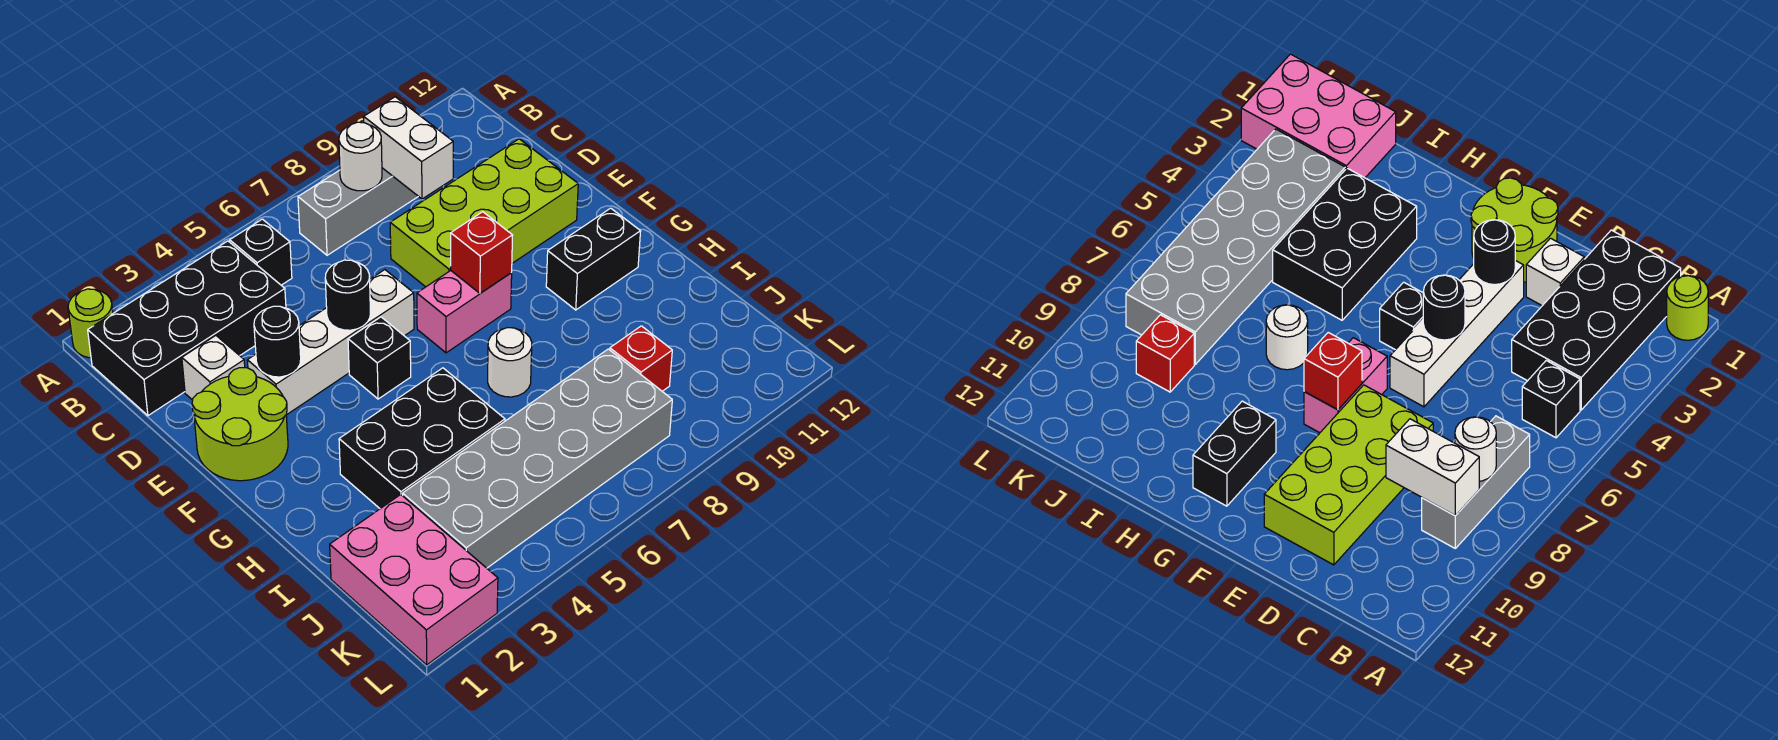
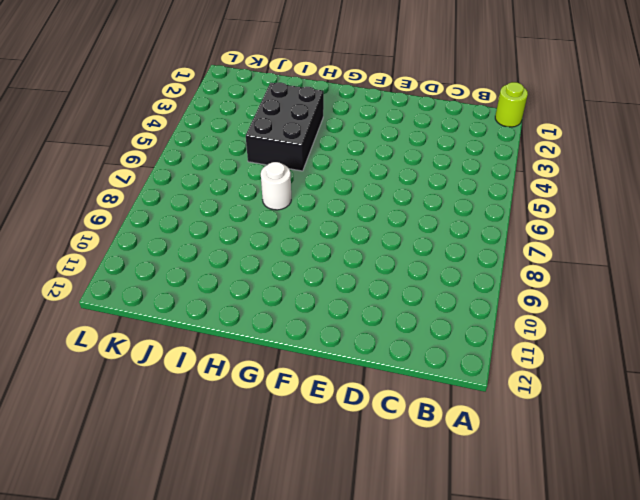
none -> black 2x4 brick [88,241,286,416]
none -> black 1x1 brick [230,219,292,285]
none -> grey 1x3 brick [298,168,418,255]

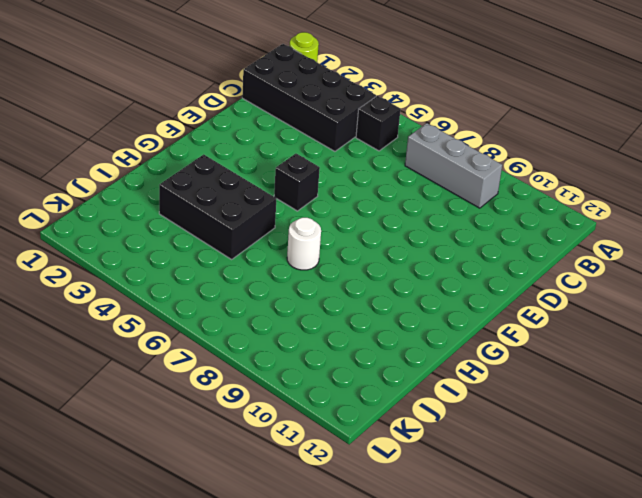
none -> white 1x1 brick [182,336,245,400]
none -> lime 2x4 brick [390,139,578,287]
none -> lime 2x2 round brick [192,368,288,481]

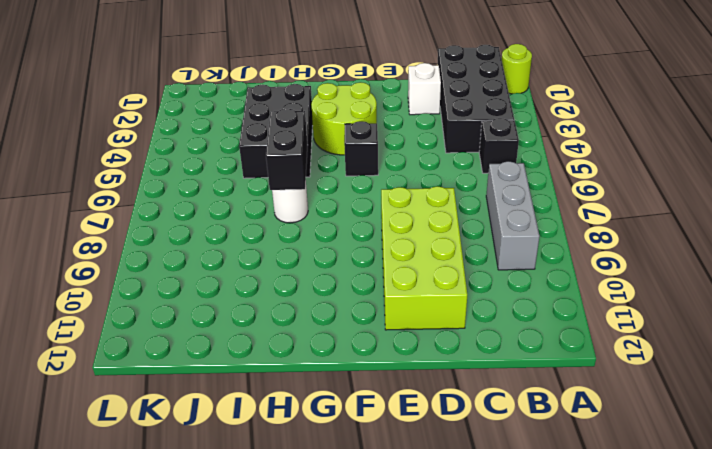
lime 2x2 round brick [311,82,377,155] -> lime 2x2 round brick moved to [192,368,288,481]
black 1x2 brick [266,109,308,190] -> black 1x2 brick moved to [546,208,641,310]
none -> white 1x4 brick [247,270,414,415]
none -> pink 1x2 brick [417,271,512,353]
none -> pink 2x3 brick [330,495,498,665]

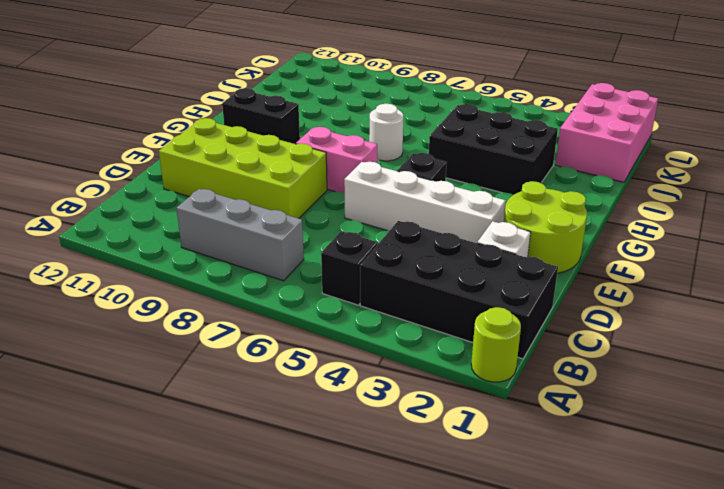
none -> grey 2x6 brick [403,349,672,568]
none -> red 1x1 brick [610,326,672,391]
none -> white 1x1 round brick [339,122,382,191]

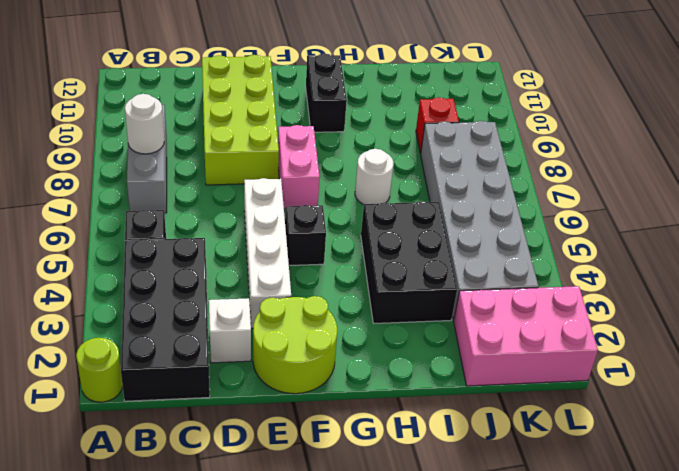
none -> white 1x2 brick [364,97,453,199]
none -> black 1x1 round brick [254,306,301,377]
none -> black 1x1 round brick [325,260,370,330]

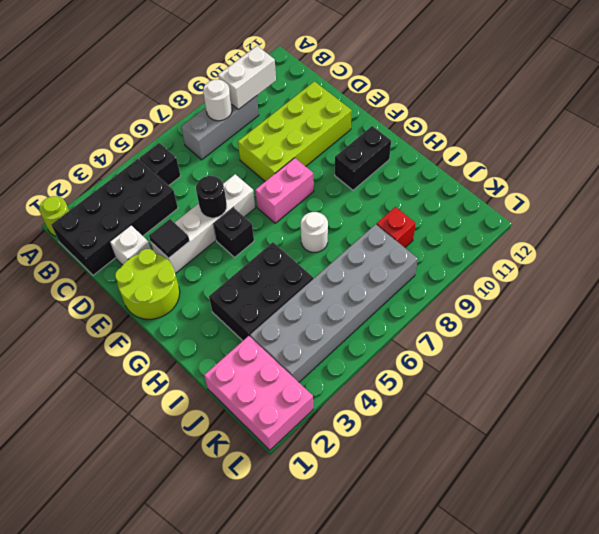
white 1x2 brick [218,46,276,110] -> white 1x2 brick turned to [364,97,453,199]
black 1x1 tile [149,219,189,258] -> black 1x1 round brick [254,306,301,377]
none -> red 1x1 brick [451,212,513,293]

